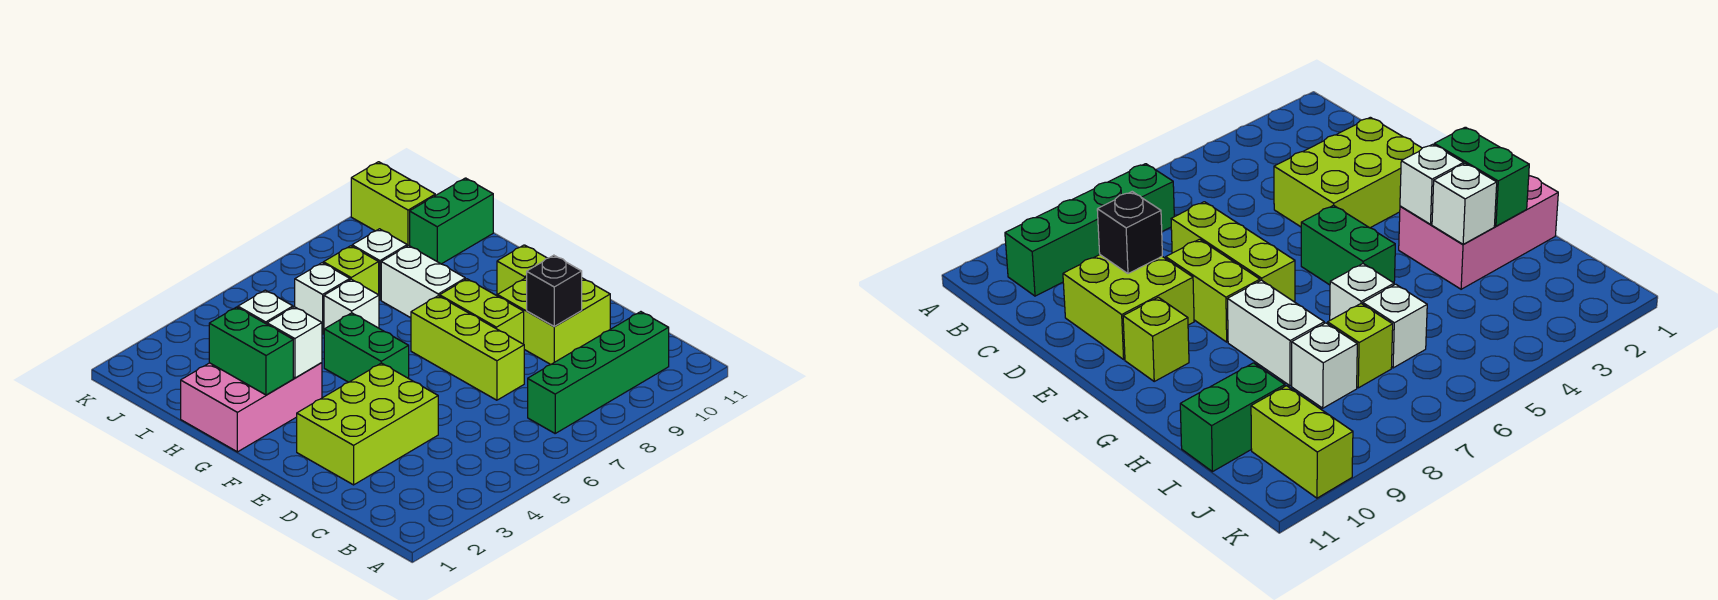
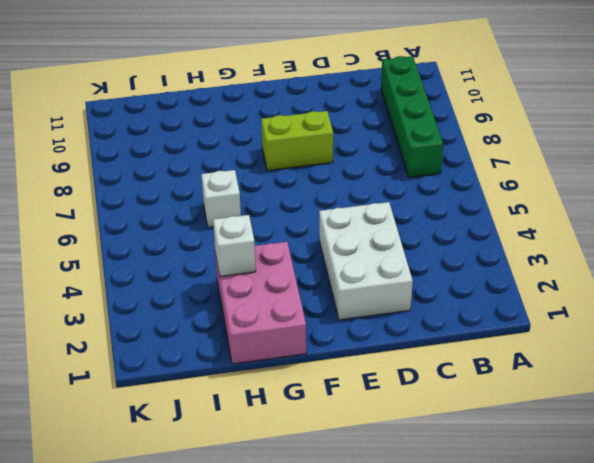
white 2x3 brick [319,202,413,320] -> lime 2x3 brick [297,363,438,485]
none -> lime 1x3 brick [411,296,524,400]
none -> lime 2x2 brick [497,277,610,365]
none -> green 1x2 brick [324,313,409,382]

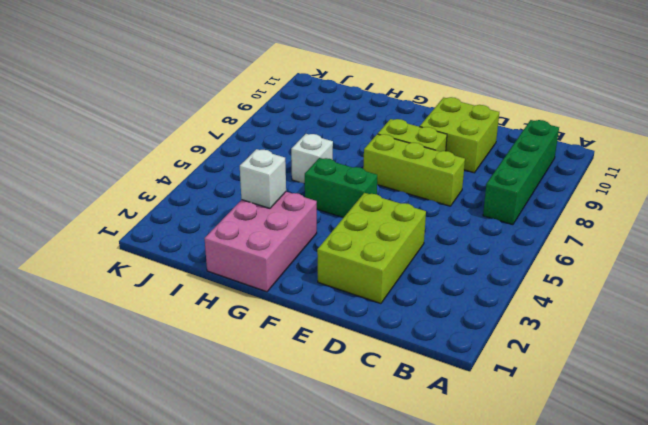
none -> lime 1x1 brick [497,245,547,295]
none -> white 1x2 brick [381,246,465,318]
none -> white 1x1 brick [295,263,350,334]

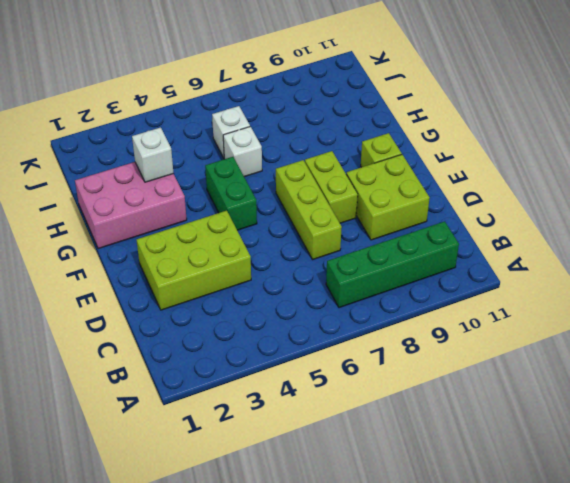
none -> white 1x2 brick [381,246,465,318]
none -> lime 1x1 brick [323,246,379,295]
none -> white 1x1 brick [352,229,407,300]

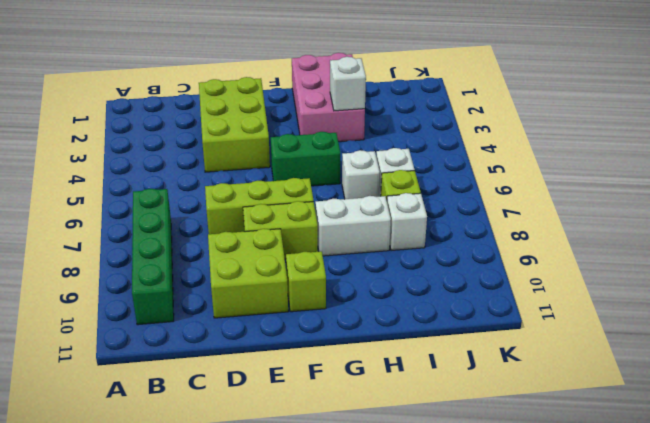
none -> green 1x2 brick [410,178,493,264]
none -> lime 1x2 brick [351,162,435,246]
none -> black 1x1 brick [527,255,582,327]

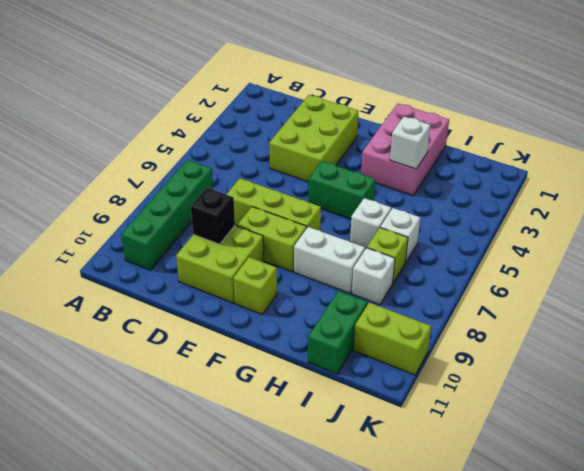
none -> green 1x2 brick [209,307,293,395]
none -> white 1x1 brick [267,307,322,378]

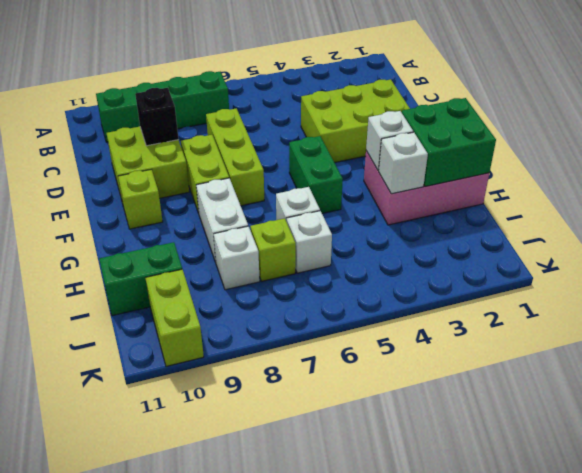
green 2x2 brick [402,98,496,187] -> green 1x2 brick [209,307,293,395]

